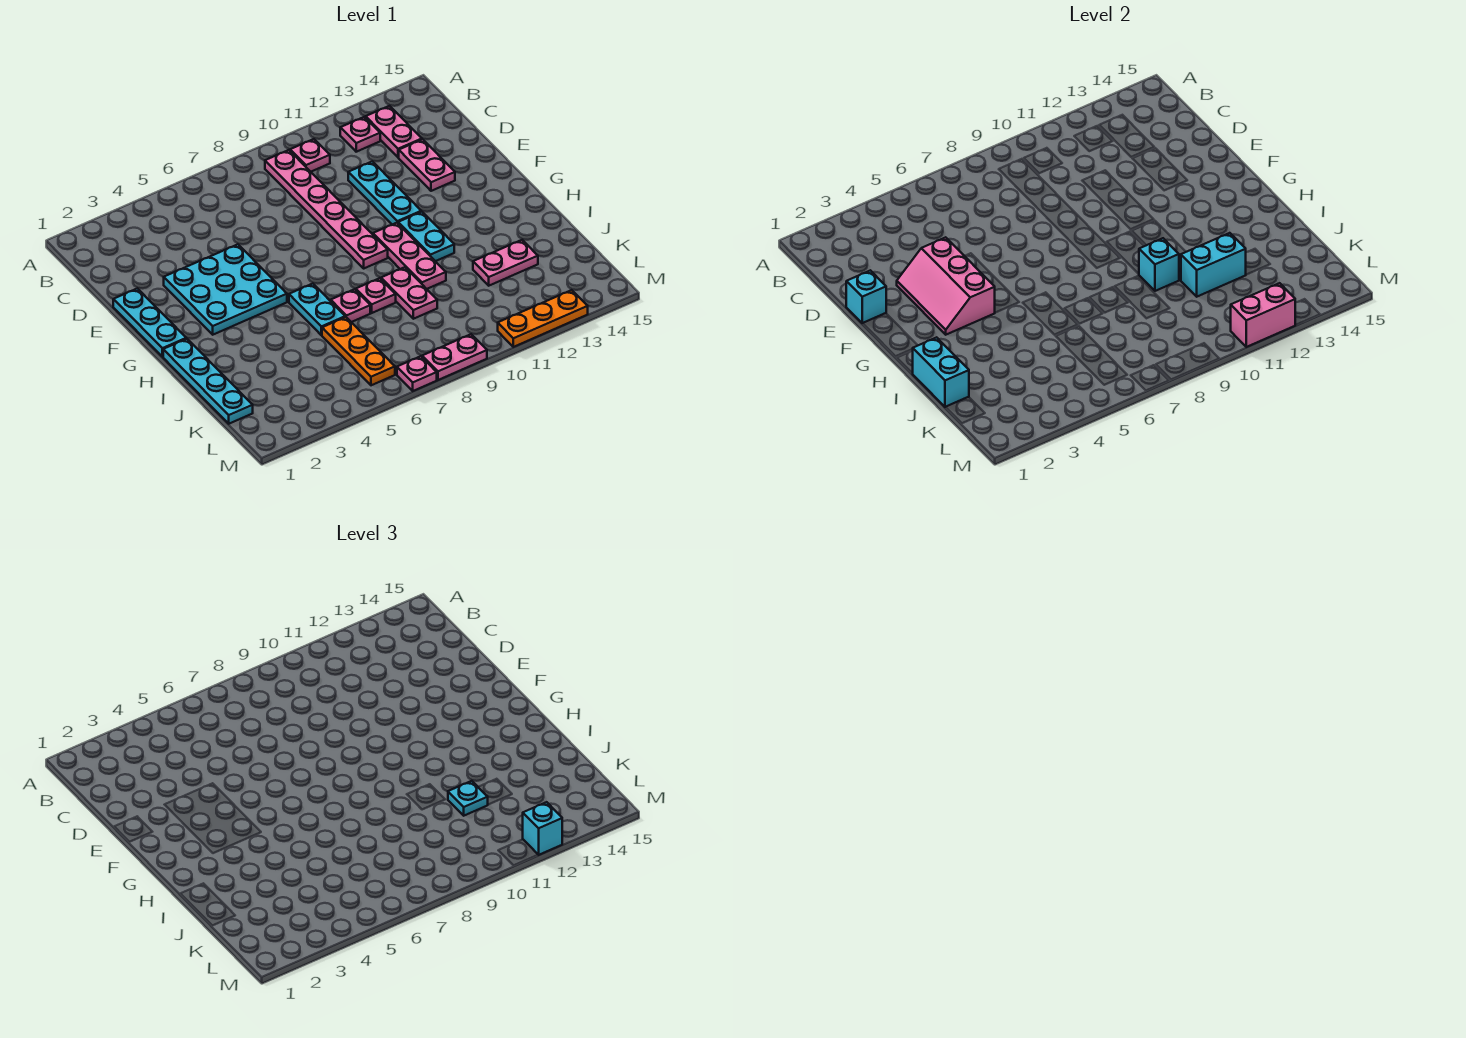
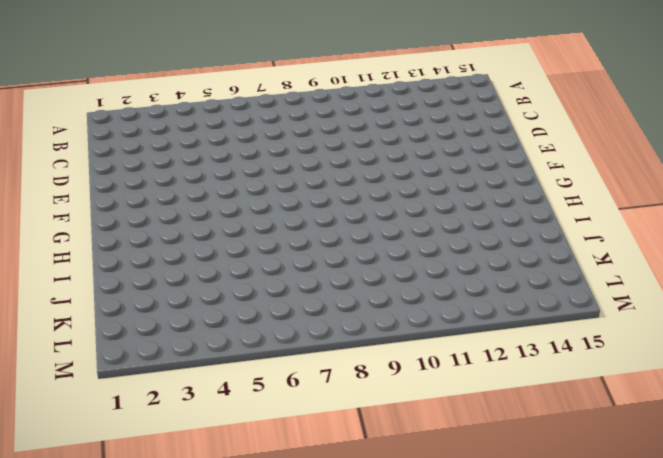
none -> pink 1x6 plate [265,150,388,268]
none -> pink 1x1 plate [290,139,330,172]
none -> pink 1x1 plate [340,117,380,152]

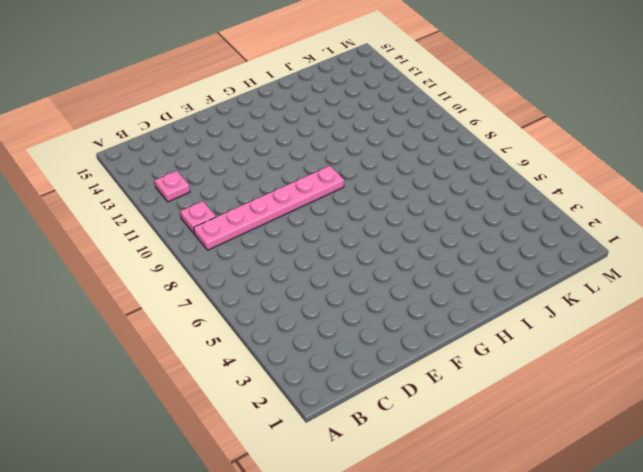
none -> pink 1x2 plate [366,106,422,157]
none -> cyan 1x3 plate [348,161,421,225]
none -> pink 1x2 plate [399,139,455,191]

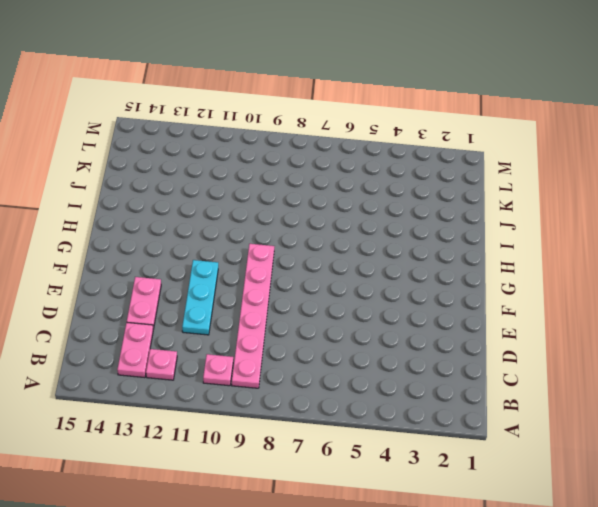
none -> cyan 1x3 plate [113,288,186,357]
none -> cyan 3x3 plate [164,244,287,335]
none -> pink 1x3 plate [373,223,446,289]

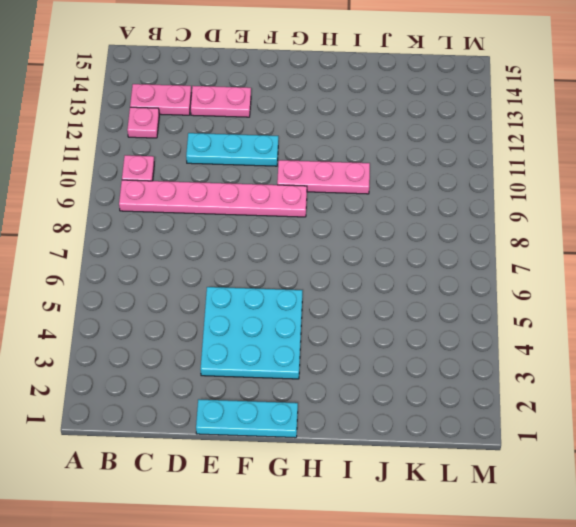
none -> cyan 1x2 plate [398,212,454,261]
none -> cyan 1x4 plate [163,339,253,424]
none -> cyan 1x2 plate [289,284,345,335]

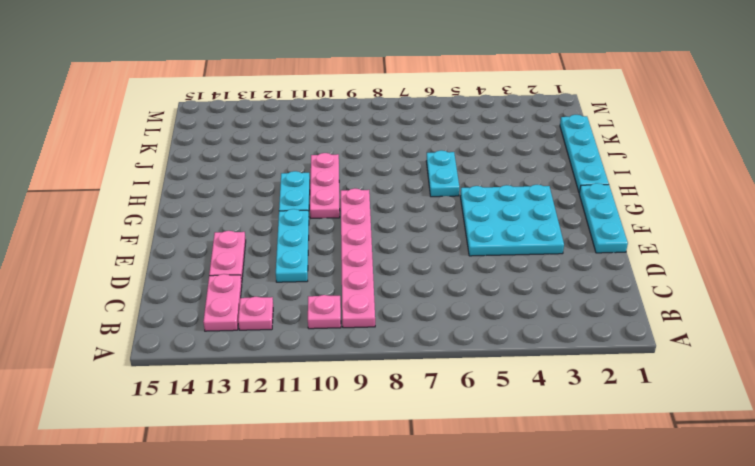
none -> pink 1x1 plate [331,289,370,322]
none -> pink 1x1 plate [356,278,396,313]
none -> pink 1x2 plate [381,267,437,319]

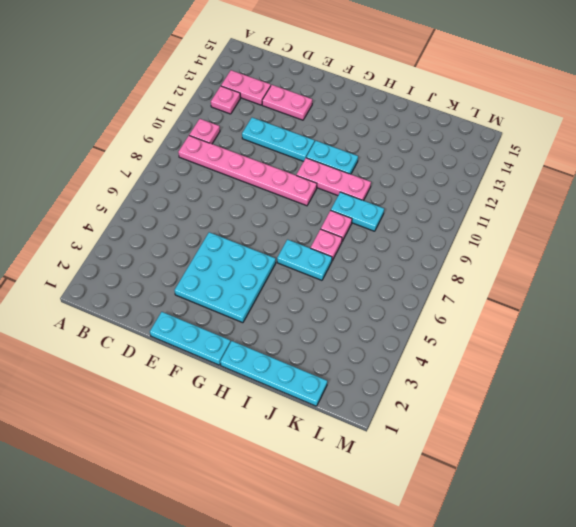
cyan 1x2 plate [331,192,384,231] -> pink 1x2 plate [381,267,437,319]
none -> orange 1x3 plate [322,317,395,385]
none -> pink 1x2 plate [473,240,538,286]
none -> pink 1x1 plate [397,356,437,391]

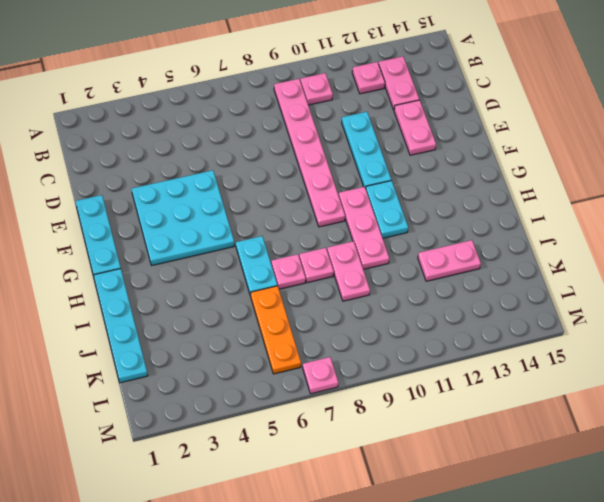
none -> pink 1x2 plate [422,334,487,380]
none -> orange 1x3 plate [498,290,588,347]
none -> cyan 1x1 brick [846,270,886,323]

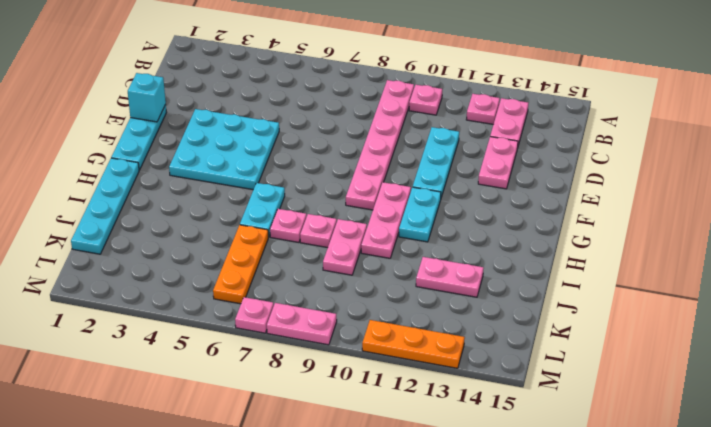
none -> pink 2x3 slope [897,237,995,335]
none -> cyan 1x2 brick [912,337,969,407]
none -> cyan 1x1 brick [1139,238,1179,291]

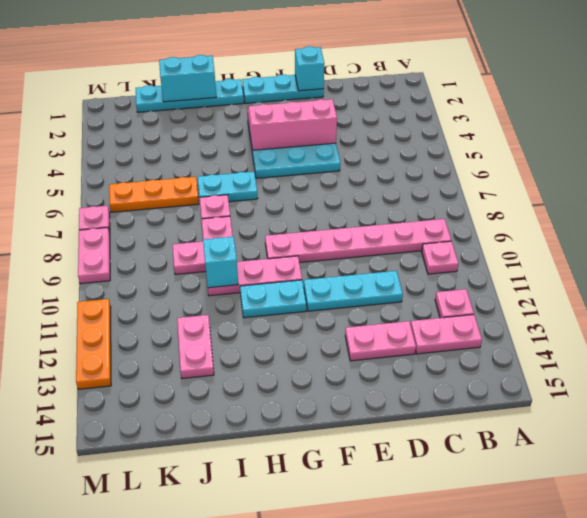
none -> cyan 1x2 brick [1181,233,1246,297]
none -> pink 1x2 brick [1231,283,1295,347]
none -> cyan 1x1 plate [448,781,488,816]

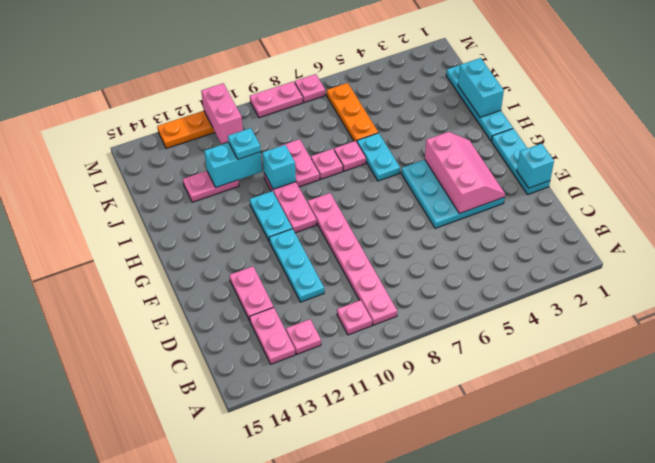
pink 1x2 brick [201,83,243,144] -> pink 1x2 brick turned to [1231,283,1295,347]
none -> cyan 1x1 brick [523,802,562,855]

